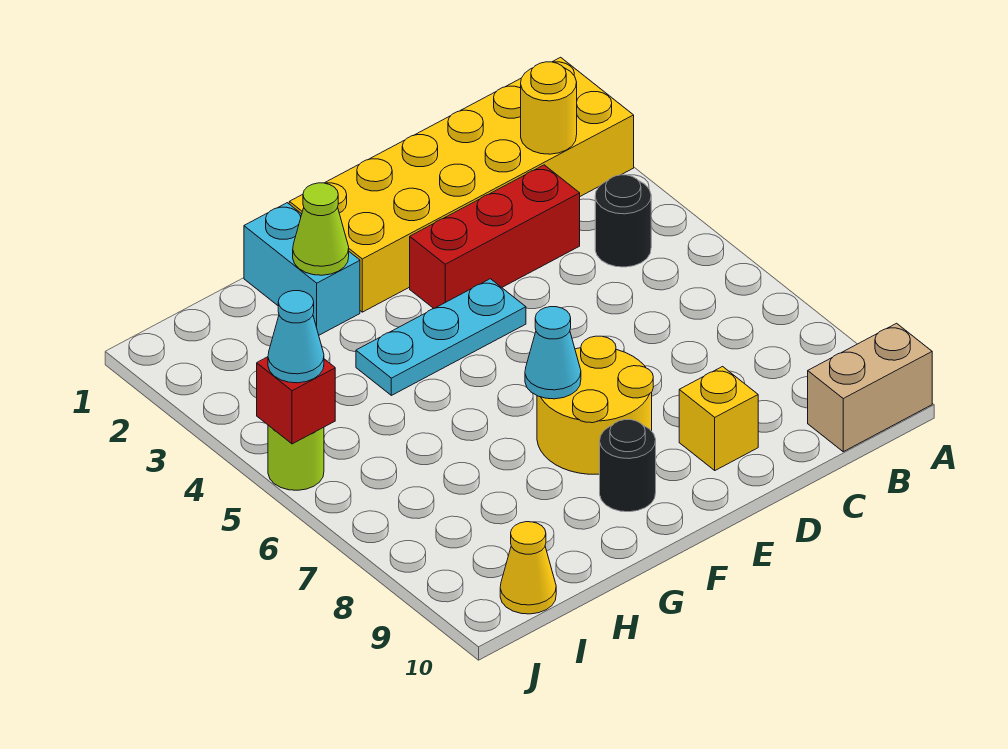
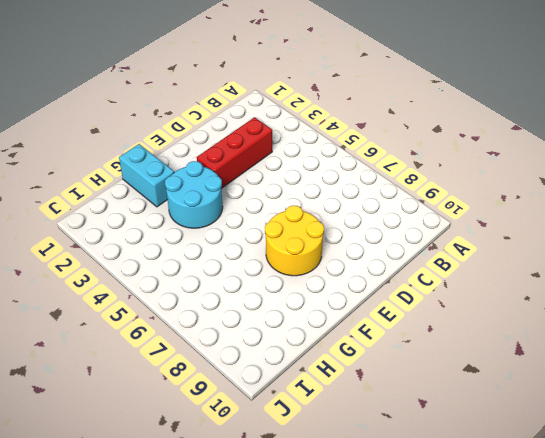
cyan 2x2 round brick [165,161,223,228] -> cyan 1x3 plate [356,279,526,395]
none -> yellow 2x6 brick [289,57,634,312]
none -> tan 1x2 brick [808,323,932,452]
none -> black 1x1 round brick [595,175,651,267]

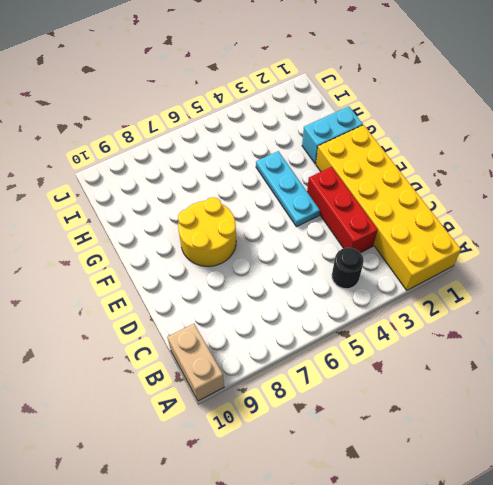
none -> yellow 1x1 brick [679,367,758,470]
none -> black 1x1 round brick [600,420,656,512]
none -> yellow 1x1 cone [500,522,556,614]

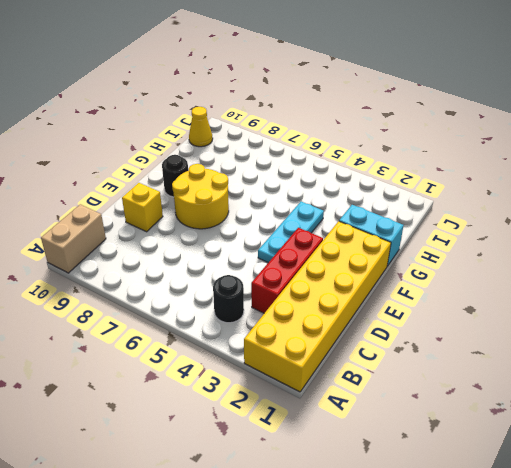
none -> lime 1x1 round brick [268,425,324,490]
none -> yellow 1x1 round brick [521,62,577,154]
none -> cyan 1x1 cone [525,307,581,399]

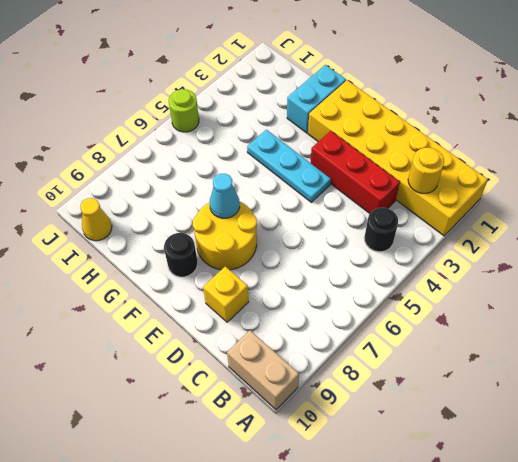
none -> lime 1x1 cone [293,183,349,275]
none -> red 1x1 brick [257,357,335,444]
none -> cyan 1x1 cone [268,291,324,383]

